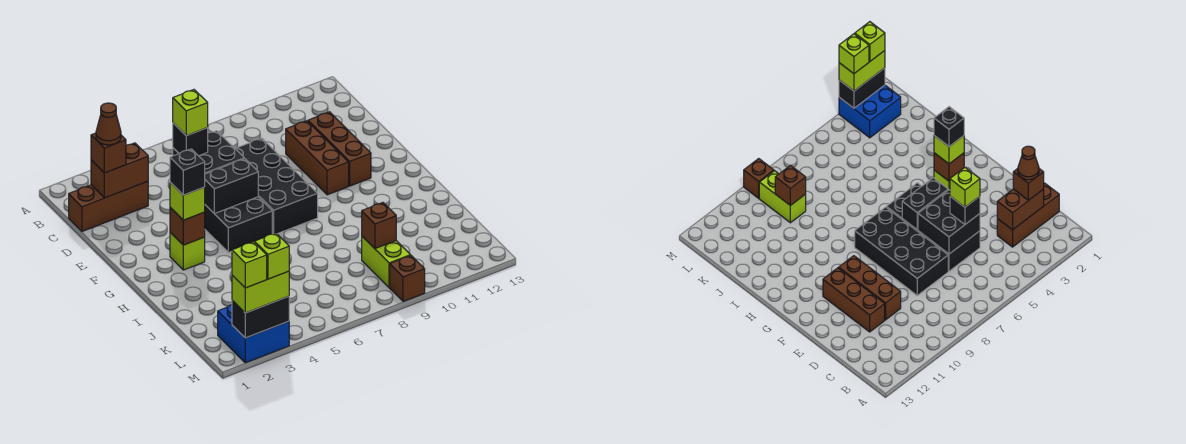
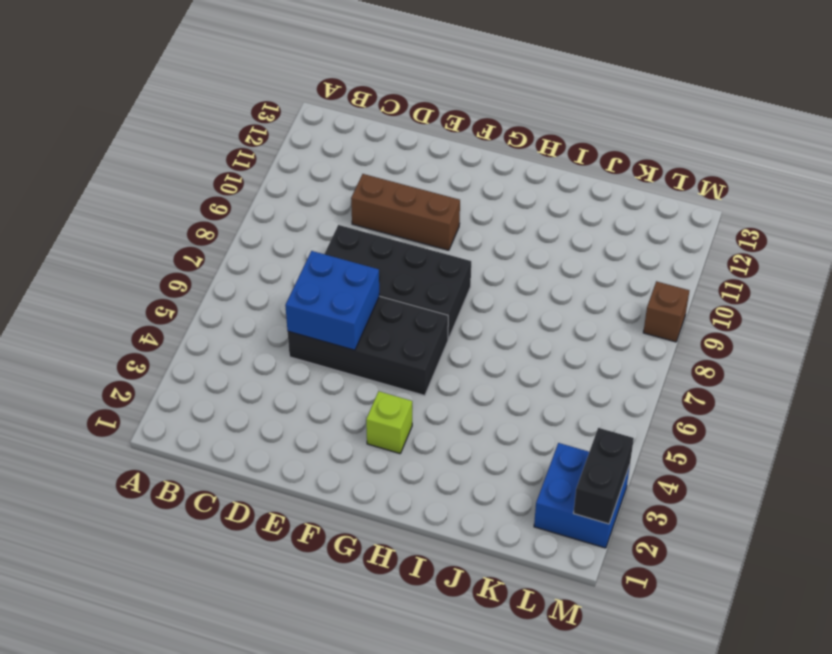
blue 2x2 brick [285,251,379,350] -> black 2x2 brick [173,131,244,174]
none -> brown 1x3 brick [69,181,148,231]
none -> brown 1x3 brick [308,112,371,186]
none -> lime 1x2 brick [362,236,411,288]

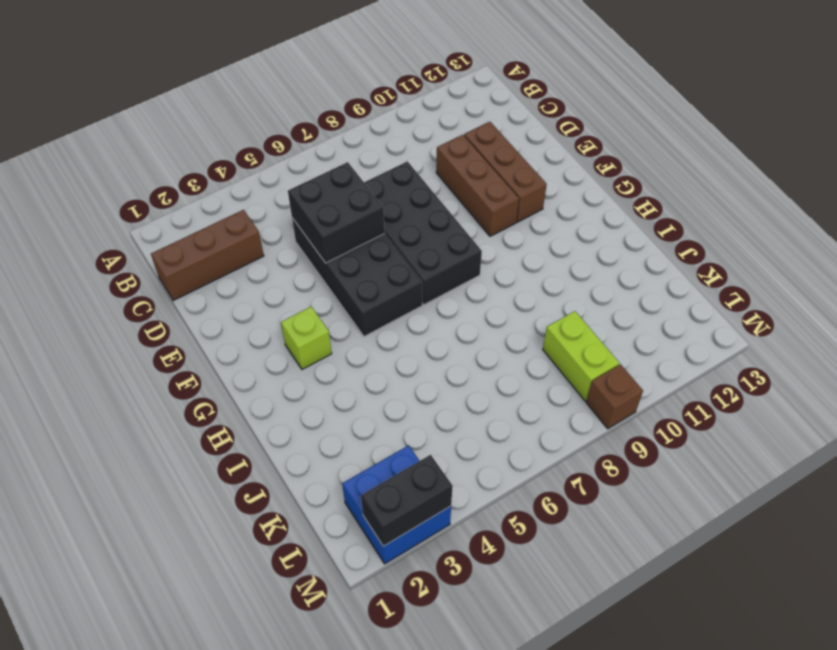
none -> brown 1x2 brick [91,143,148,198]
none -> black 1x2 brick [205,159,258,214]
none -> brown 1x1 brick [170,207,205,245]

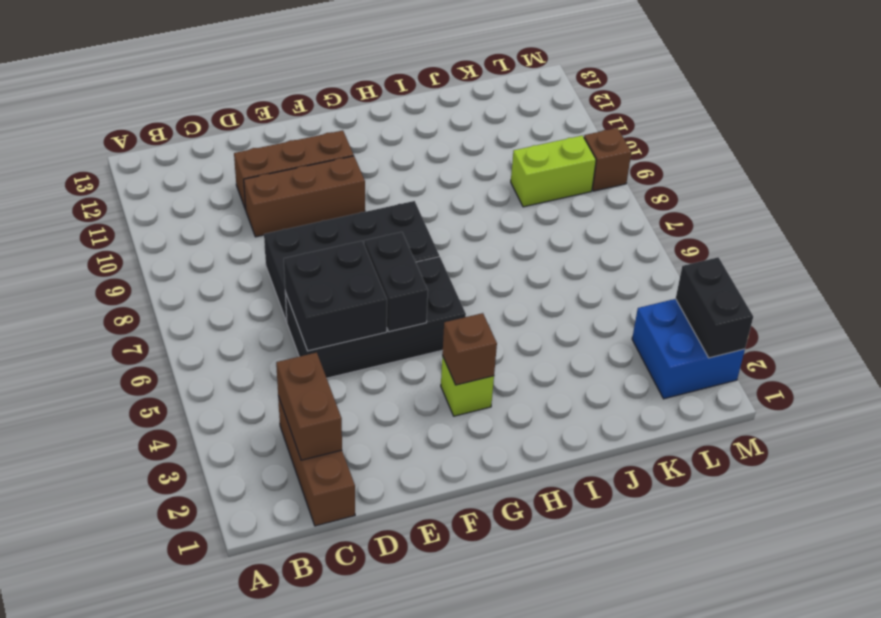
none -> brown 1x1 brick [362,203,396,249]
none -> brown 1x1 brick [91,133,126,173]
none -> black 1x1 brick [173,123,208,156]

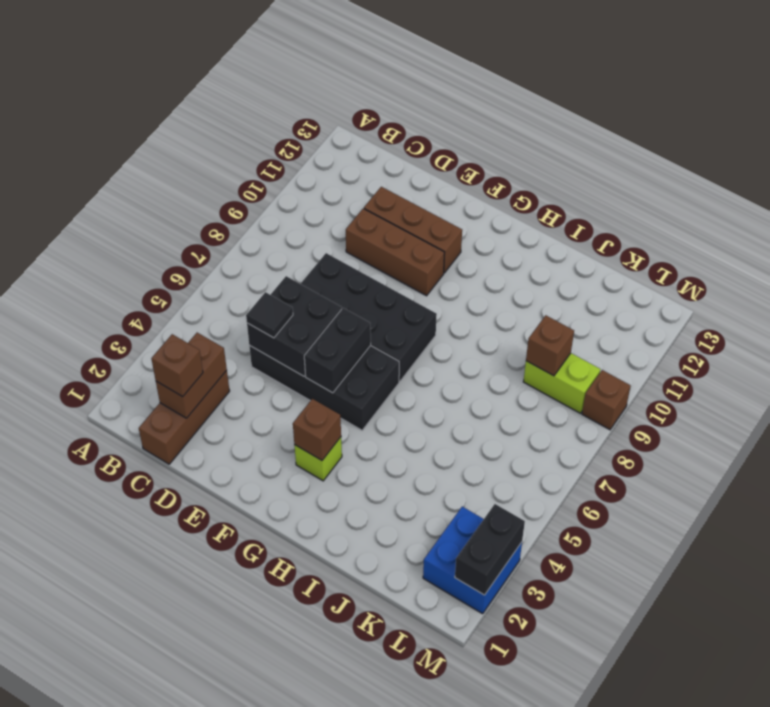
black 1x1 tile [246,292,293,338] -> black 1x1 brick [173,123,208,156]
none -> lime 1x1 brick [170,182,205,220]
none -> lime 1x2 brick [232,271,289,313]
none -> brown 1x1 cone [96,103,121,145]

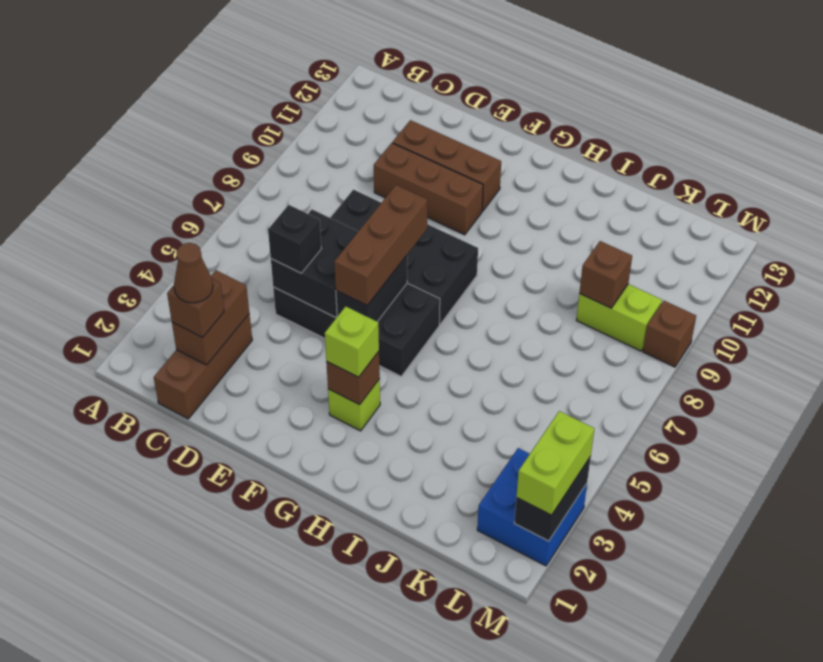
brown 1x3 brick [334,185,427,305] -> none
none -> lime 1x1 brick [173,90,208,136]
none -> black 1x1 brick [170,149,205,195]
none -> lime 1x1 brick [232,242,267,288]

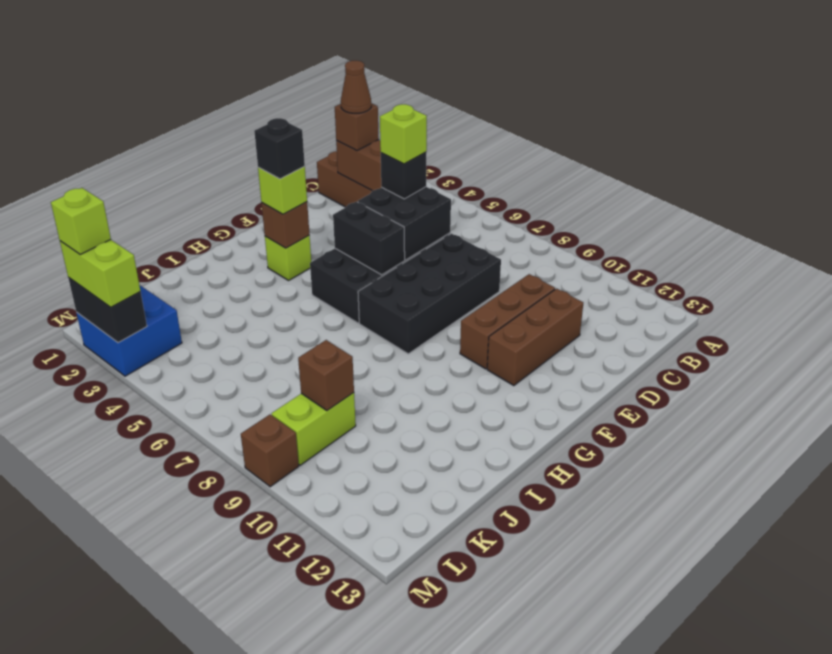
none -> lime 1x1 brick [254,233,289,279]

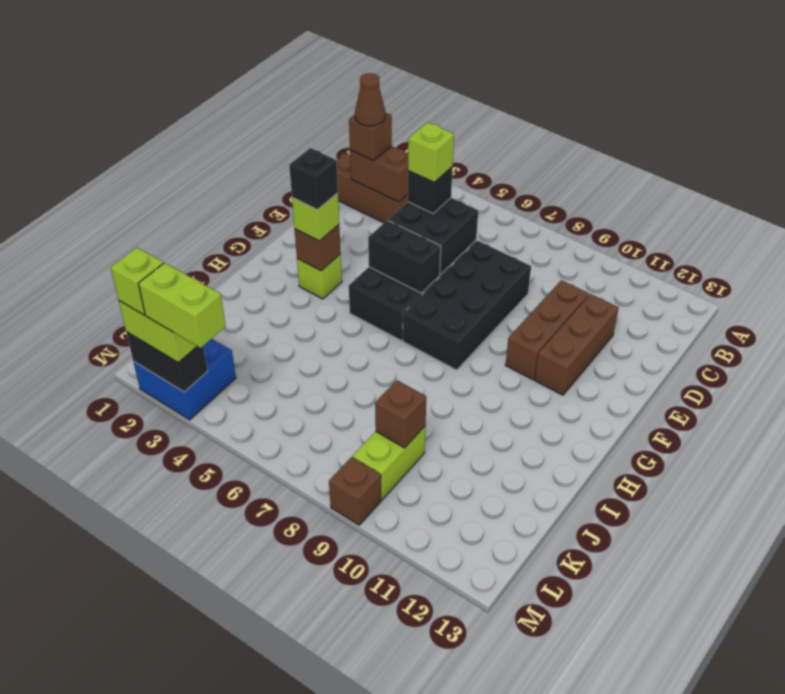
lime 1x2 brick [138,263,226,348] -> lime 1x1 brick [254,233,289,279]

